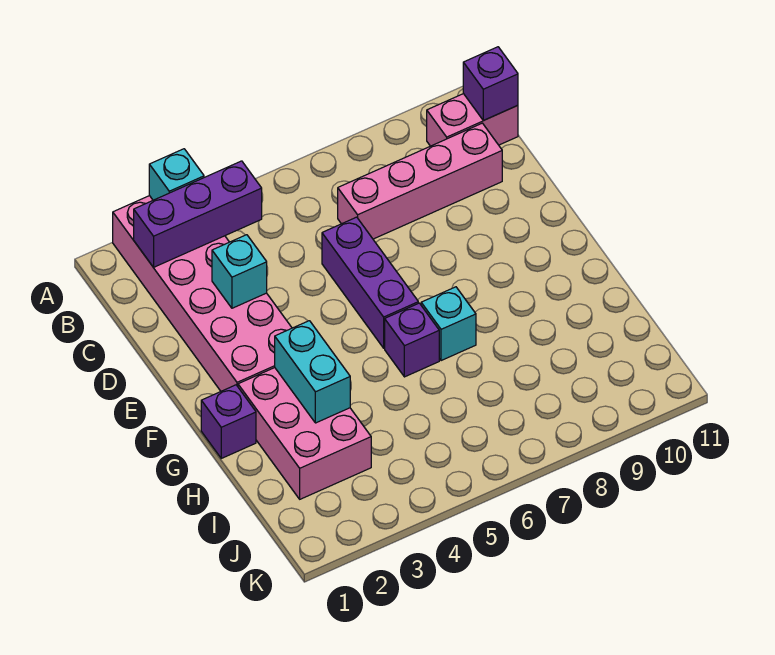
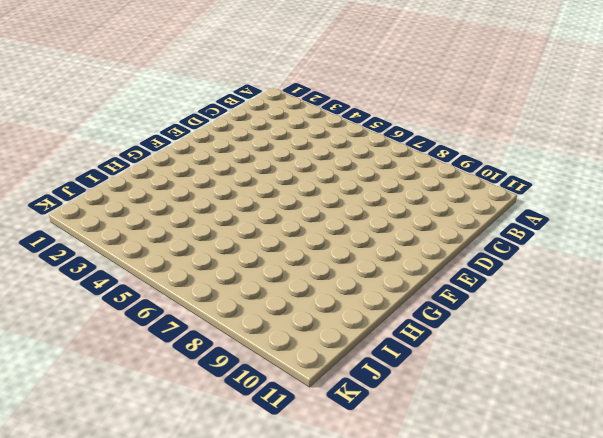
none -> pink 2x6 brick [113,196,292,391]
none -> pink 1x2 brick [427,94,518,146]
none -> pink 1x4 brick [338,123,502,239]

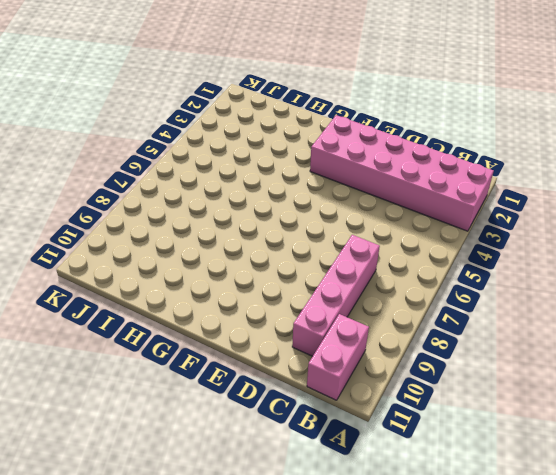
none -> purple 1x3 brick [322,217,418,348]
none -> purple 1x1 brick [201,385,256,458]
none -> pink 2x3 brick [238,368,371,499]

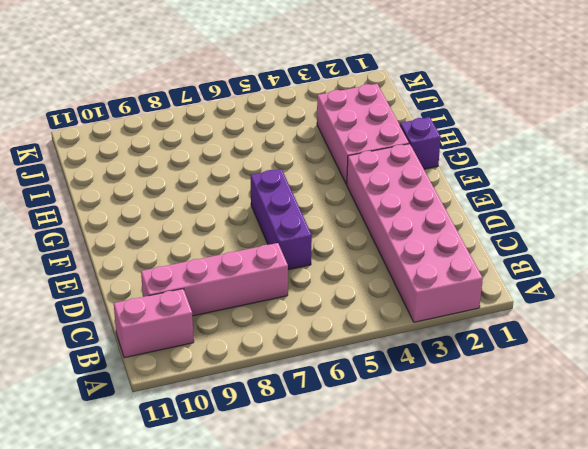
none -> purple 1x1 brick [385,303,439,377]
none -> cyan 1x1 brick [421,287,476,361]
none -> cyan 1x1 brick [149,149,204,200]

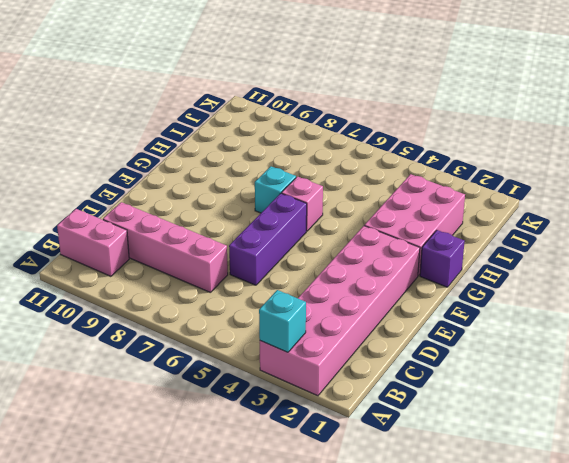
pink 1x1 brick [282,177,323,231] -> purple 1x1 brick [385,303,439,377]
none -> purple 1x3 brick [134,161,262,267]
none -> purple 1x1 brick [463,47,518,121]
none -> cyan 1x1 brick [212,235,267,308]

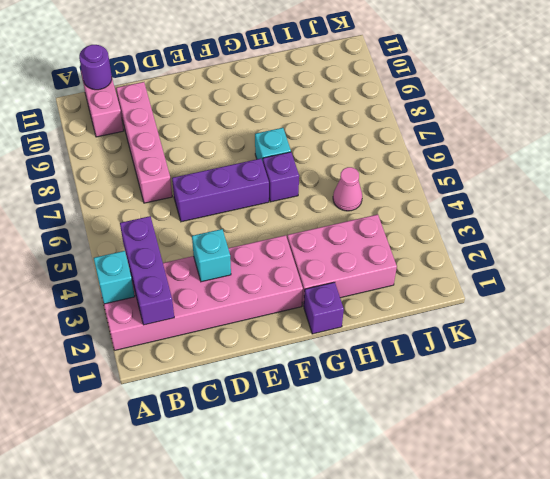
purple 1x1 round brick [79,45,112,90] -> purple 1x1 brick [463,47,518,121]
pink 1x1 cone [333,167,362,211] -> none
none -> cyan 1x2 brick [275,321,350,423]

